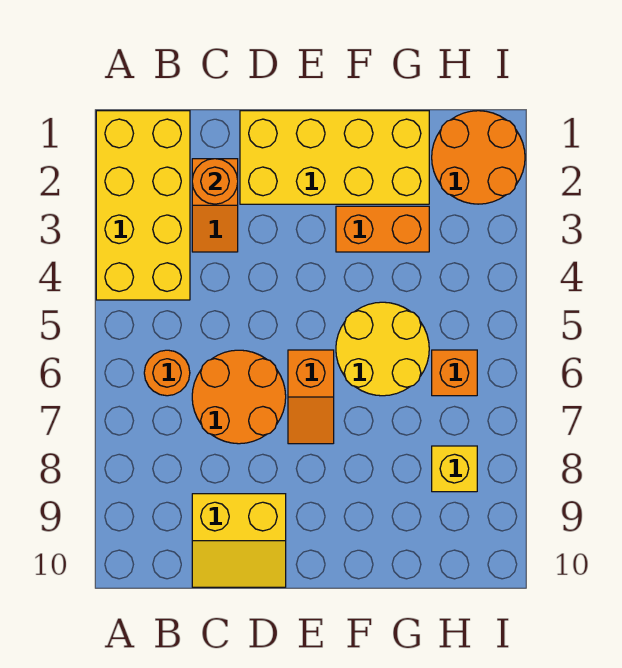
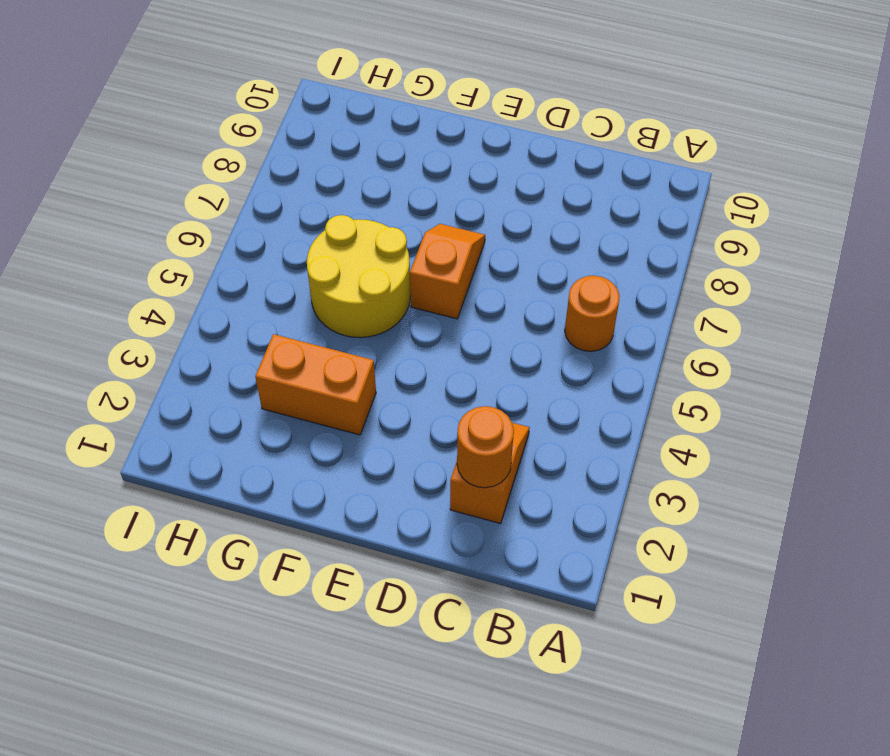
none -> yellow 2x4 brick [96,111,190,300]
none -> orange 2x2 round brick [192,350,286,444]
none -> yellow 2x2 slope [192,494,286,587]

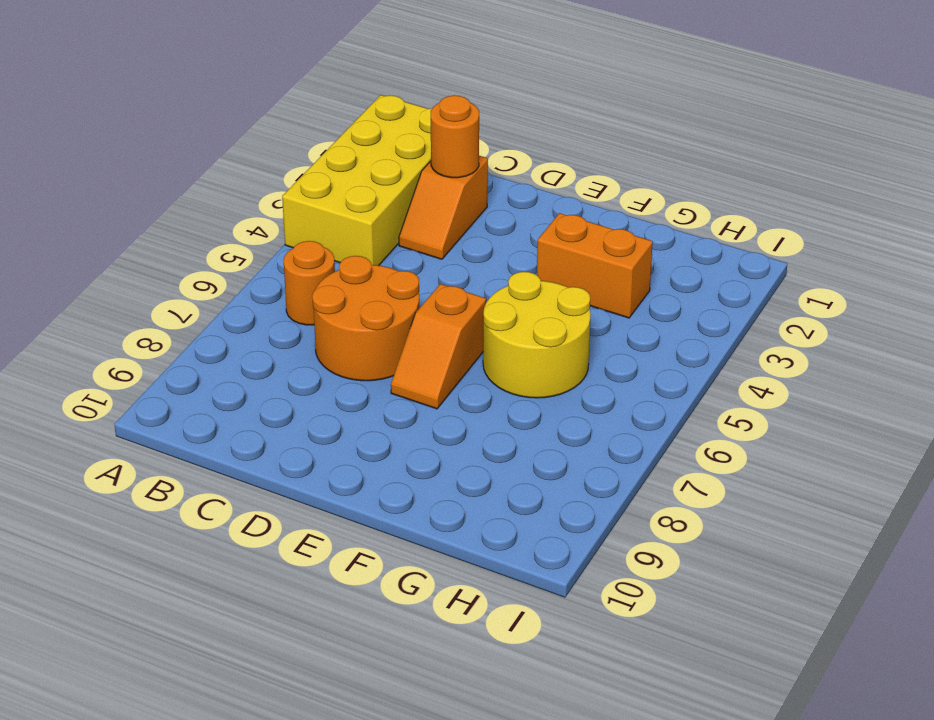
none -> yellow 2x2 slope [192,494,286,587]
none -> yellow 2x4 brick [240,111,429,204]
none -> orange 2x2 round brick [432,111,525,204]

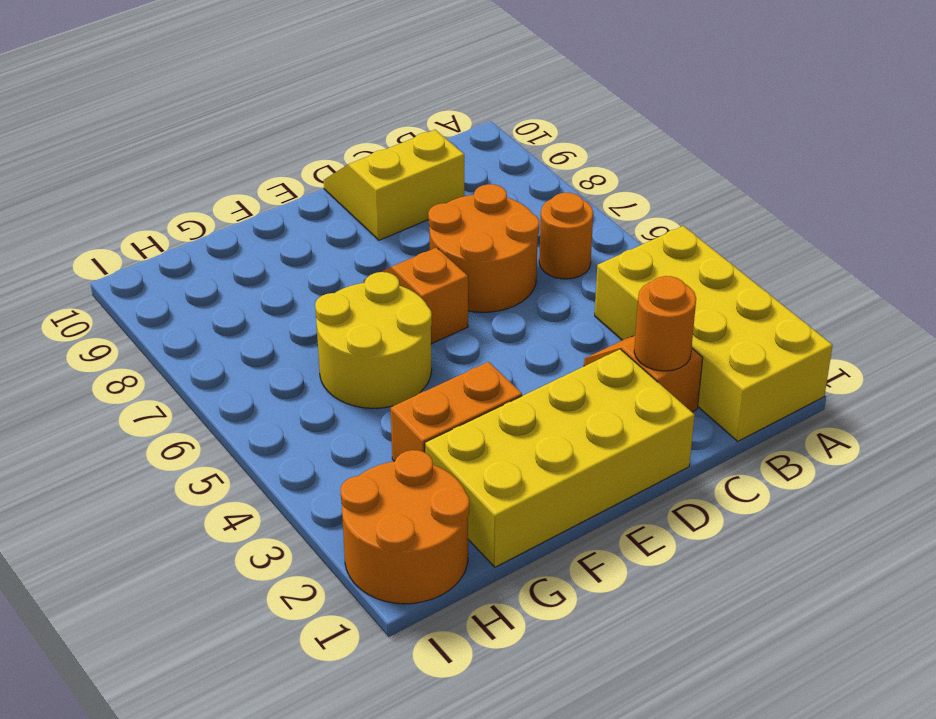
none -> orange 1x1 brick [432,350,477,396]
none -> yellow 1x1 brick [432,446,477,492]

